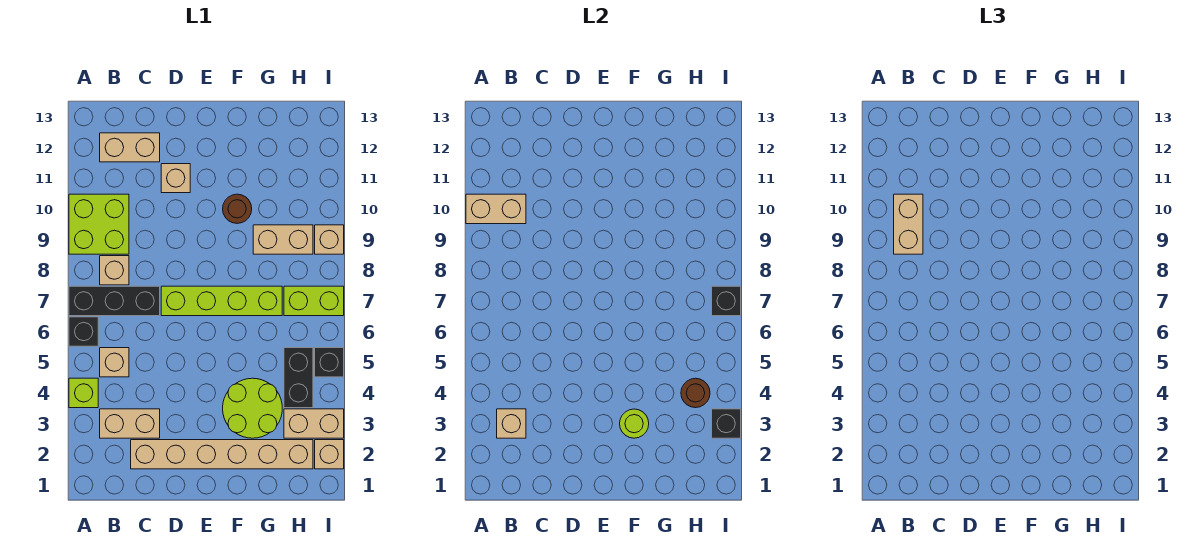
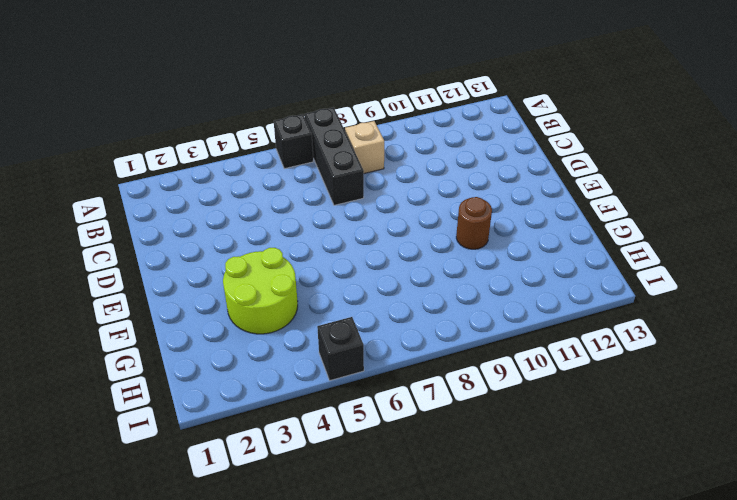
none -> lime 1x1 brick [69,378,98,408]
none -> lime 2x2 brick [69,194,129,254]
none -> tan 1x2 brick [100,409,160,438]

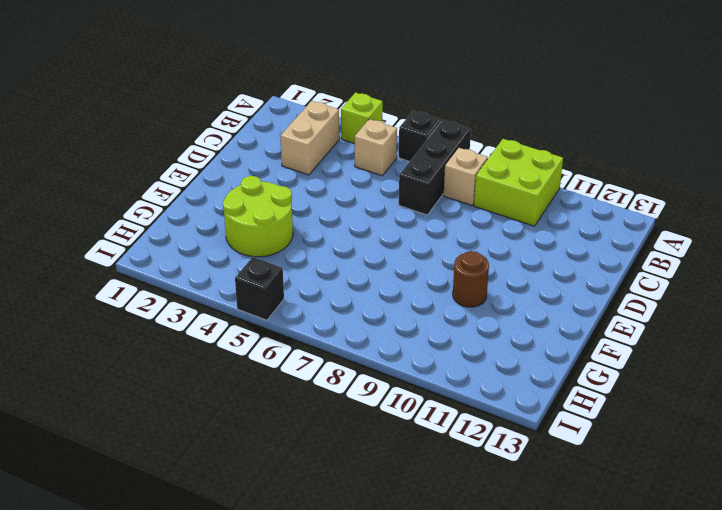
none -> tan 1x2 brick [100,133,160,162]
none -> tan 1x6 brick [131,440,313,469]
none -> lime 1x4 brick [161,286,282,316]

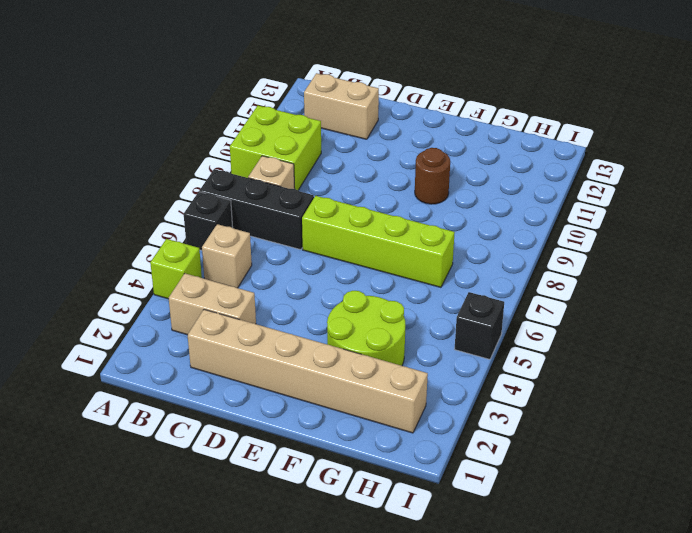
none -> tan 1x1 brick [161,164,190,193]
none -> tan 1x2 brick [253,225,313,254]
none -> tan 1x2 brick [284,409,344,438]

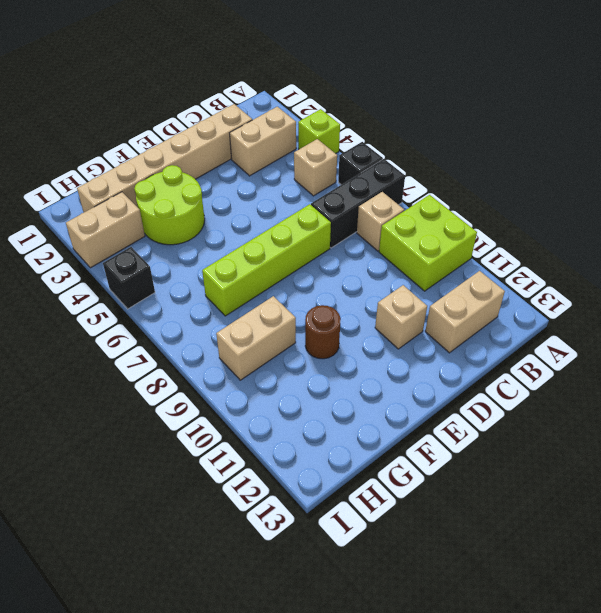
none -> black 1x2 brick [284,348,313,408]
none -> lime 1x2 brick [284,286,344,316]
none -> tan 1x1 brick [315,440,344,469]

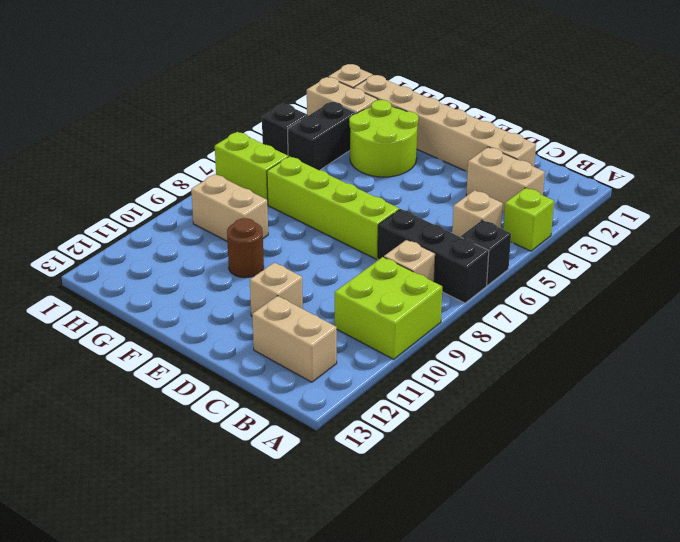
none -> tan 1x1 brick [315,225,344,254]
none -> tan 1x2 brick [466,194,526,224]
none -> tan 1x1 brick [497,409,526,438]

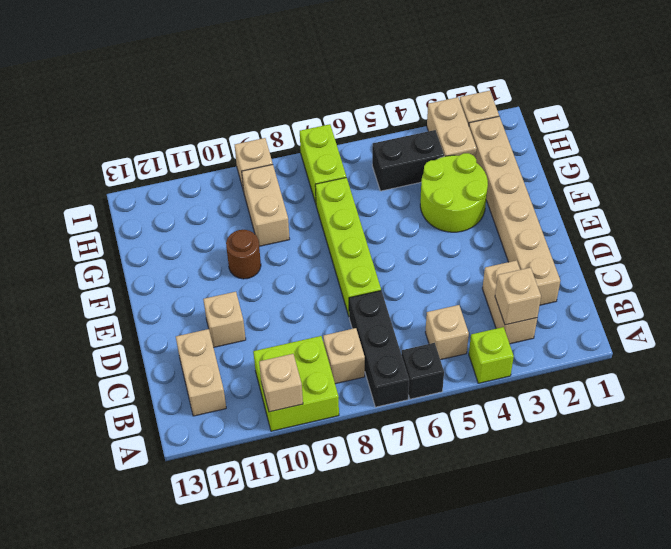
tan 1x1 brick [259,354,303,412] -> tan 1x2 brick [466,194,526,224]
none -> black 1x1 brick [315,348,344,377]
none -> lime 1x1 round brick [620,409,649,438]
none -> brown 1x1 round brick [681,378,710,408]

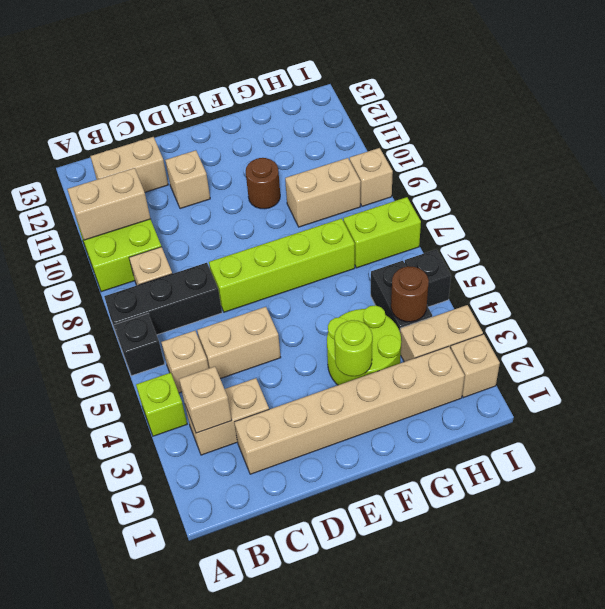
tan 1x2 brick [197,307,281,379] -> tan 1x2 brick turned to [894,194,923,254]
none -> black 1x1 brick [712,409,741,438]
none -> black 1x1 brick [712,286,741,316]

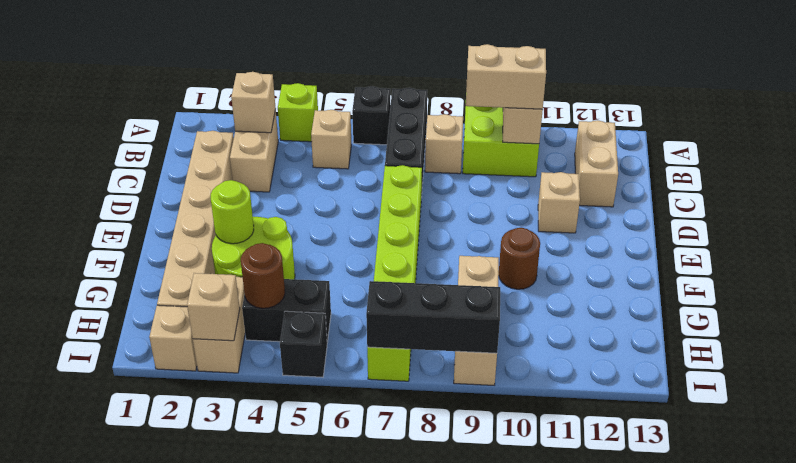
tan 1x1 brick [187,273,240,341] -> black 1x1 brick [712,409,741,438]
black 1x3 brick [366,281,500,353] -> black 1x1 brick [712,286,741,316]

